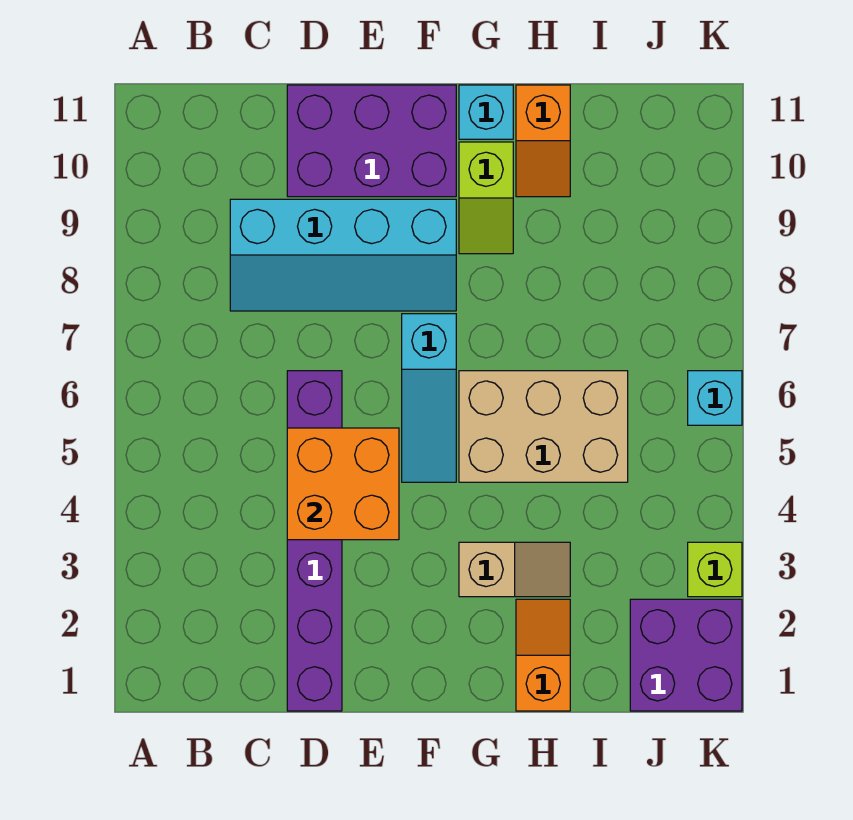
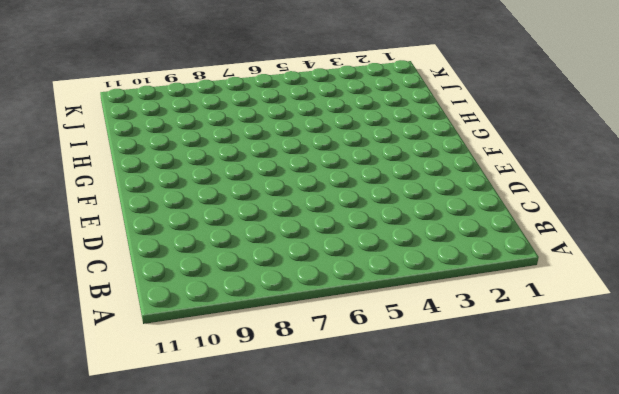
none -> cyan 2x4 slope [230,199,456,311]
none -> purple 1x6 brick [287,371,342,711]
none -> purple 2x3 brick [287,85,456,197]

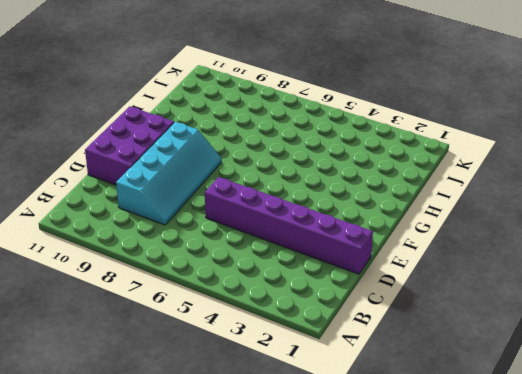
none -> cyan 1x3 slope [402,314,456,482]
none -> tan 1x2 slope [459,542,570,597]
none -> tan 2x3 brick [459,371,628,482]

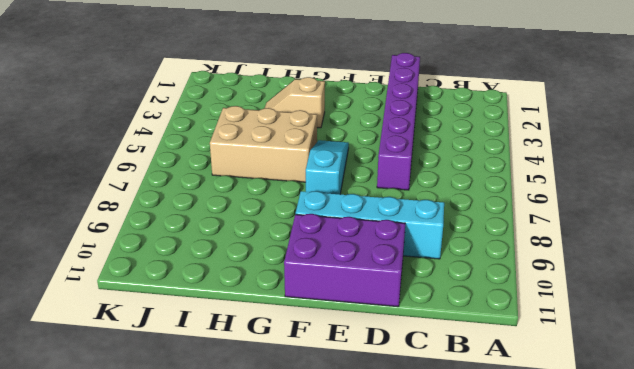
none -> lime 1x2 slope [459,142,513,254]
none -> cyan 1x1 brick [459,85,513,139]
none -> orange 1x2 slope [516,599,570,711]

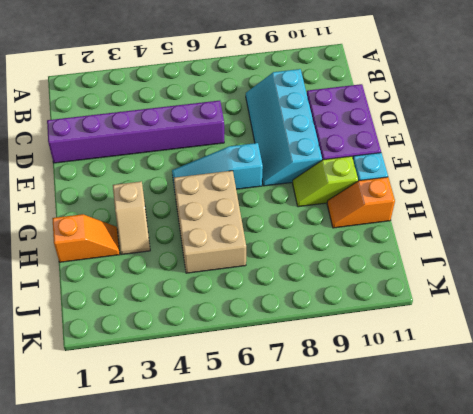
none -> purple 2x2 brick [630,599,742,711]
none -> lime 1x1 brick [688,542,742,597]
none -> cyan 1x1 brick [688,371,742,425]

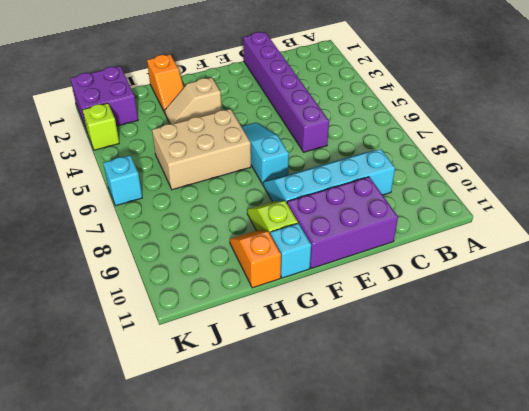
none -> orange 2x2 brick [287,428,399,540]

